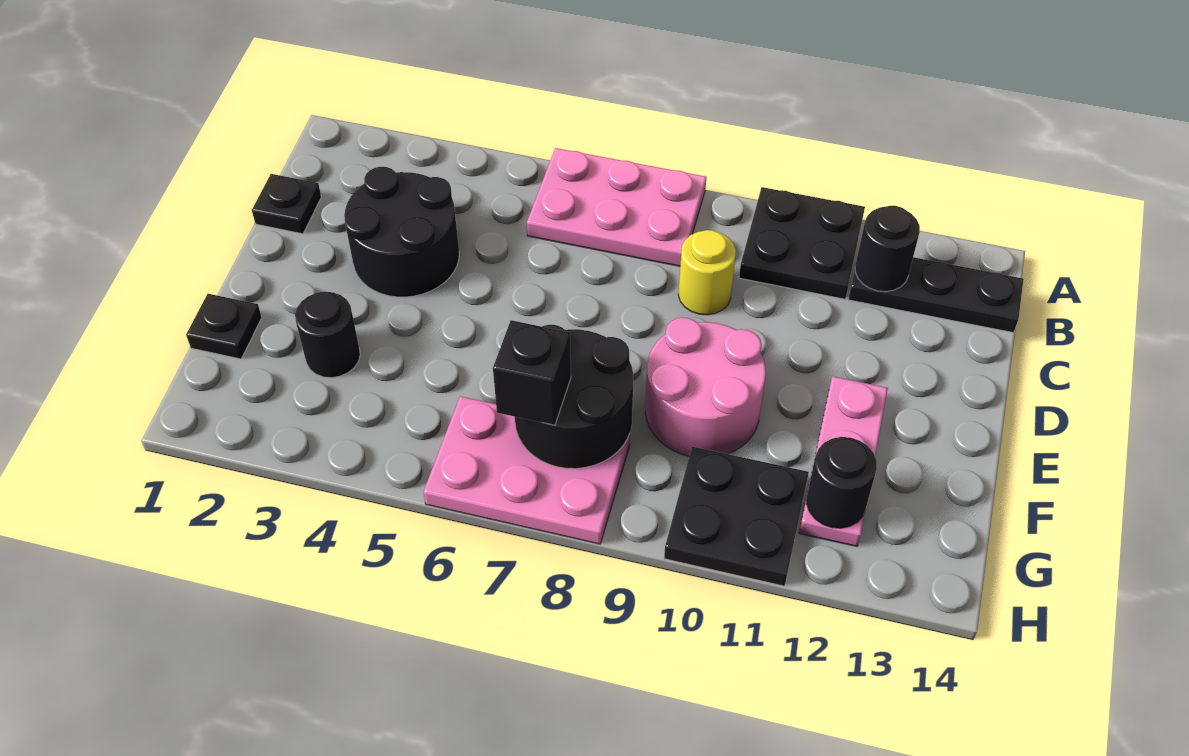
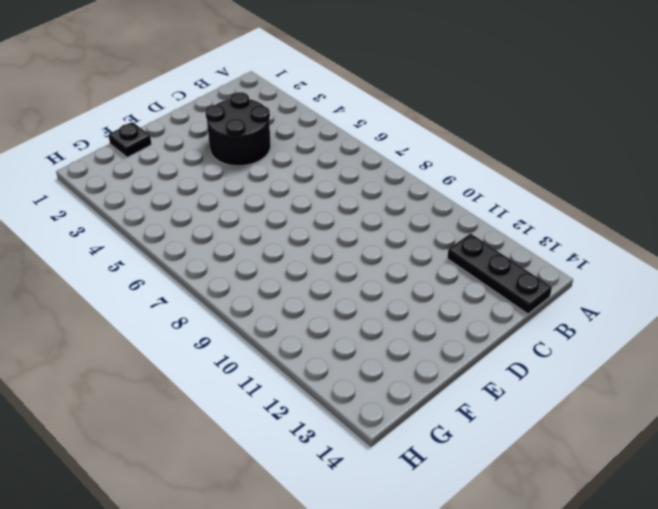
none -> pink 2x3 plate [527,148,706,266]
none -> black 2x2 plate [739,187,865,299]
none -> black 1x1 plate [252,174,321,234]

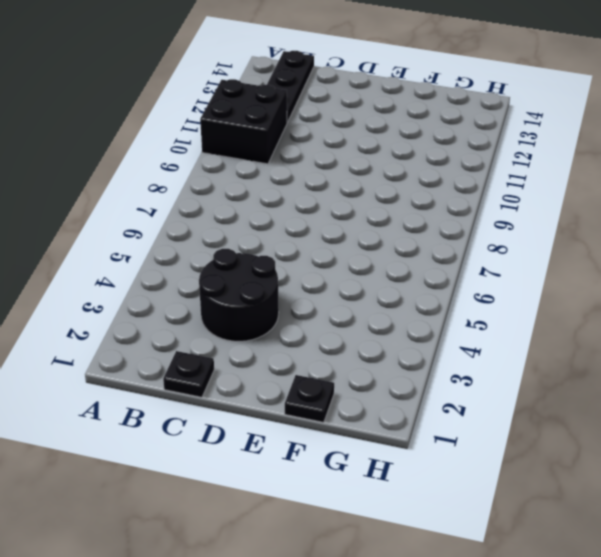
black 2x2 brick [200,79,287,164] -> black 2x2 plate [739,187,865,299]
none -> pink 2x3 plate [527,148,706,266]
none -> yellow 1x1 round brick [678,230,736,315]
none -> pink 2x2 round brick [645,317,766,456]

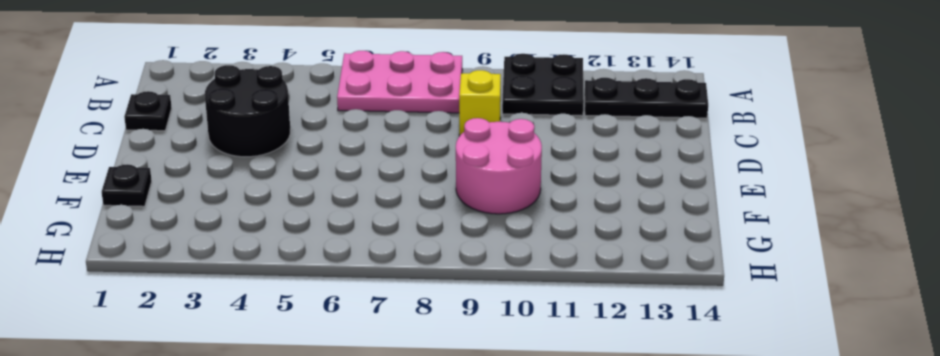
yellow 1x1 brick [459,70,501,136] -> yellow 1x1 round brick [678,230,736,315]
none -> pink 1x3 plate [799,376,888,546]
none -> black 1x1 round brick [295,292,360,378]
none -> pink 2x3 plate [424,396,630,544]

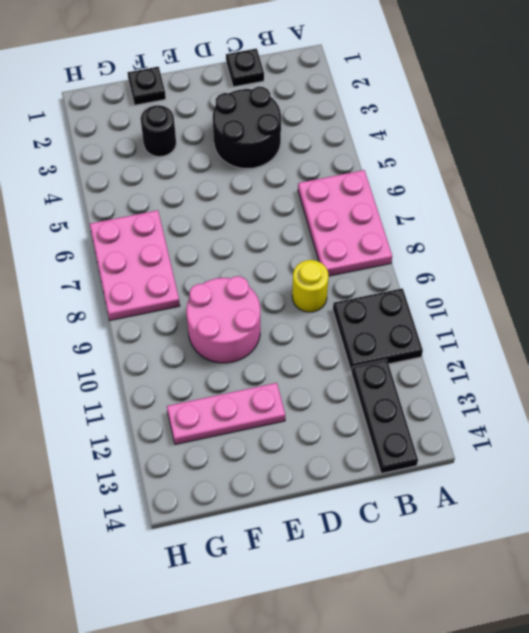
none -> black 2x2 plate [664,447,809,586]
none -> black 1x1 round brick [855,206,920,292]
none -> black 2x2 round brick [515,325,633,469]

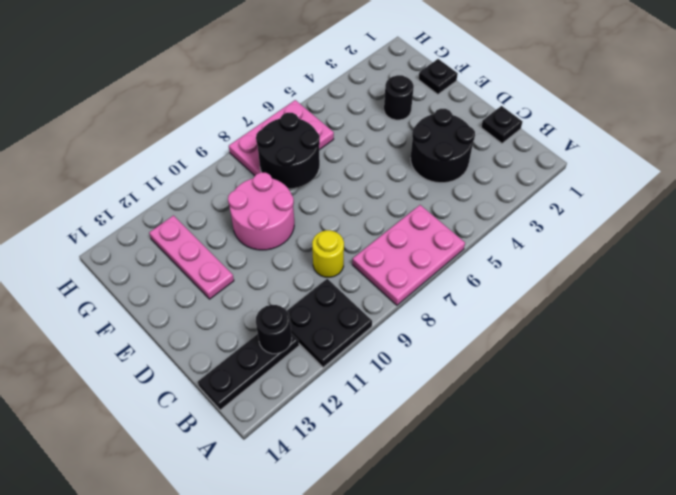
none -> black 2x2 plate [664,447,809,586]
none -> black 1x1 round brick [807,437,877,528]
none -> black 1x1 brick [493,320,571,425]

